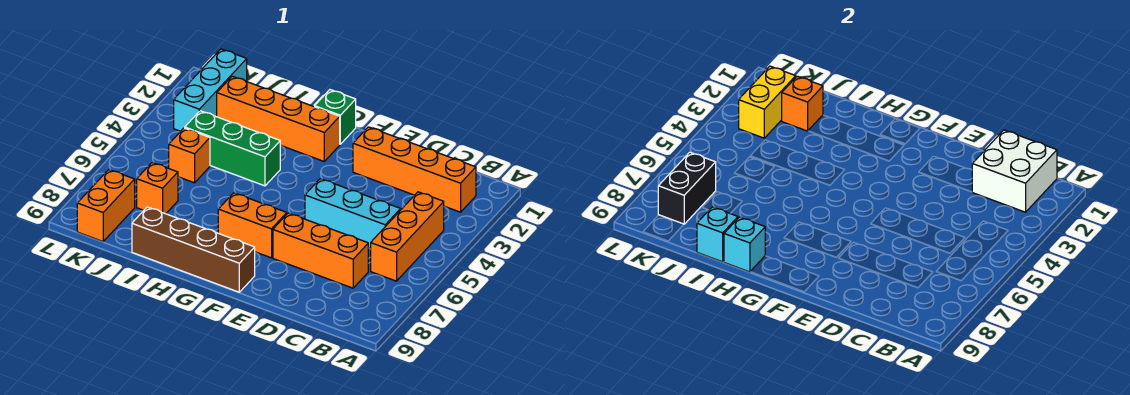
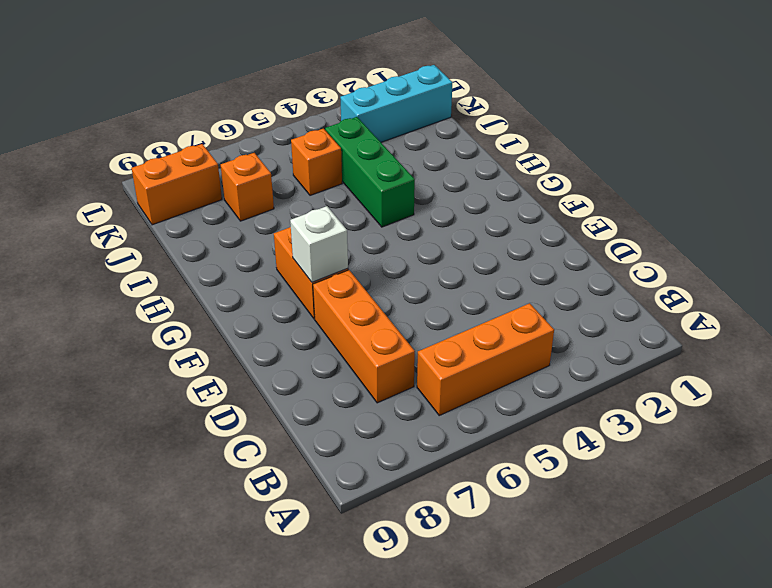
white 1x1 brick [290,206,348,282] -> none
none -> orange 1x4 brick [353,127,476,212]
none -> cyan 1x3 brick [305,179,401,248]
none -> brown 1x4 brick [132,207,255,292]

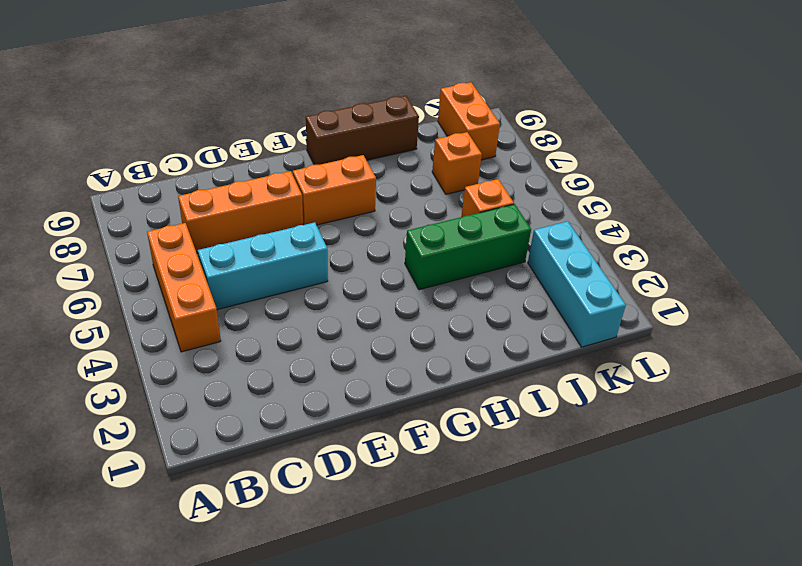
brown 1x3 brick [306,96,419,165] -> brown 1x4 brick [132,207,255,292]
none -> orange 1x4 brick [353,127,476,212]
none -> green 1x1 brick [315,90,356,144]
none -> orange 1x4 brick [217,76,340,161]

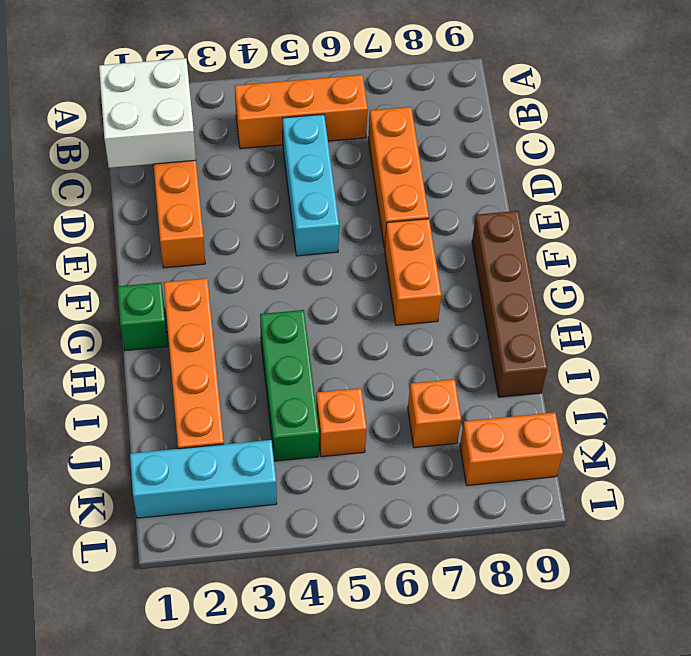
none -> cyan 1x1 brick [724,217,765,272]
none -> cyan 1x1 brick [697,207,738,262]
none -> orange 1x1 brick [782,76,823,131]

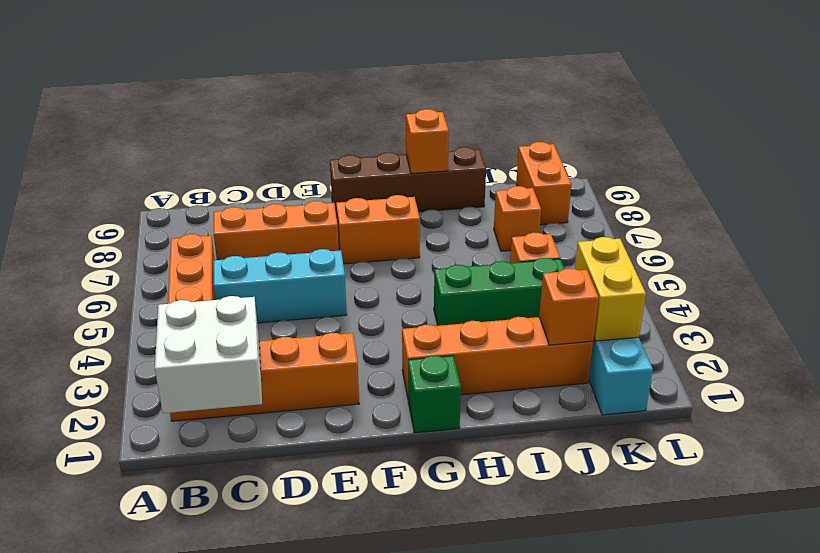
orange 1x1 brick [406,109,449,174] -> cyan 1x1 brick [724,217,765,272]
none -> cyan 1x1 brick [697,207,738,262]
none -> black 1x2 brick [658,152,716,224]

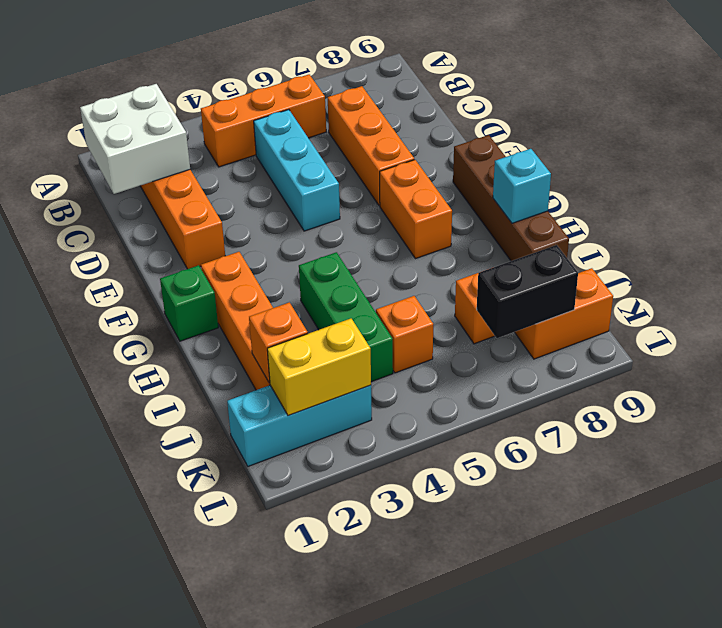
none -> cyan 1x1 brick [697,207,738,262]

